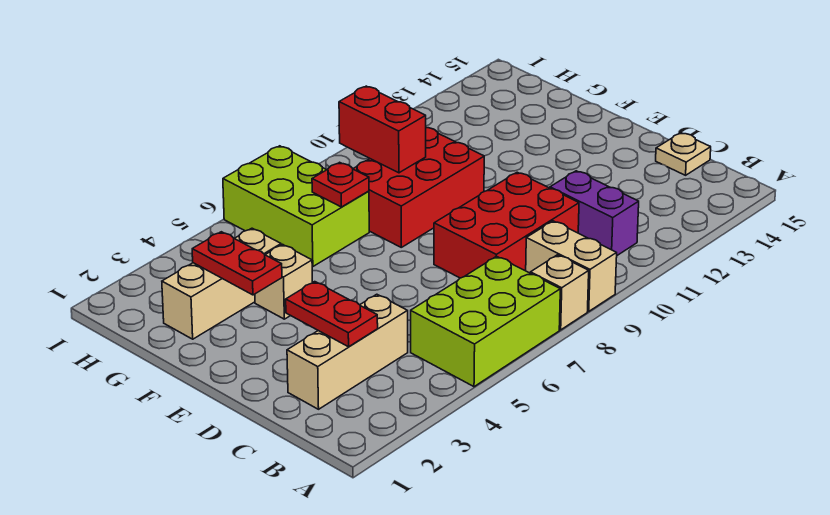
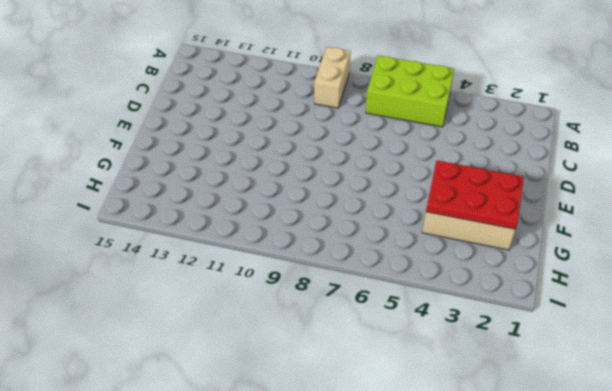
red 2x3 plate [426,161,524,229] -> red 1x2 plate [192,232,282,295]
none -> tan 1x1 brick [530,255,589,330]
none -> purple 1x2 brick [550,171,639,255]
none -> tan 1x3 brick [287,294,408,409]

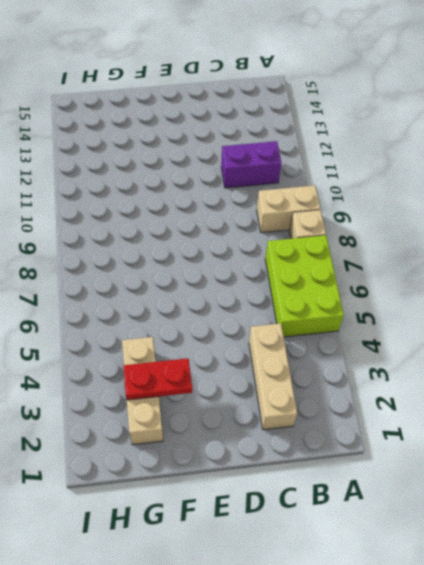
none -> red 2x3 brick [434,172,579,278]
none -> tan 1x1 plate [656,133,711,175]
none -> tan 1x1 brick [255,244,313,319]

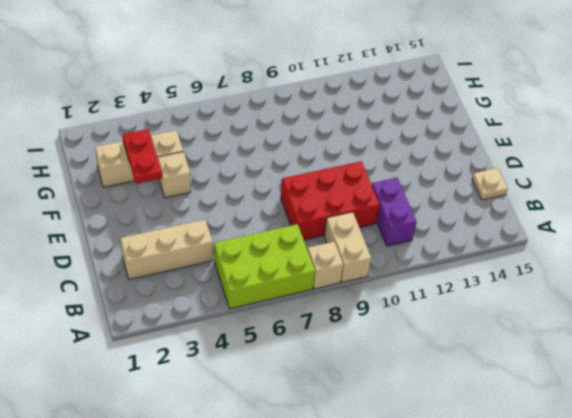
none -> red 2x3 brick [353,128,484,247]
none -> lime 2x3 brick [223,146,369,267]
none -> red 1x2 plate [286,282,378,347]

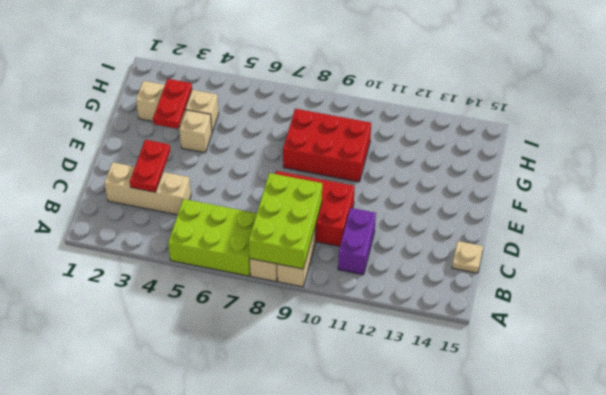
lime 2x3 brick [249,173,322,269] -> lime 2x3 brick moved to [223,146,369,267]
none -> red 1x1 plate [312,162,369,207]
none -> red 1x2 brick [339,86,426,173]

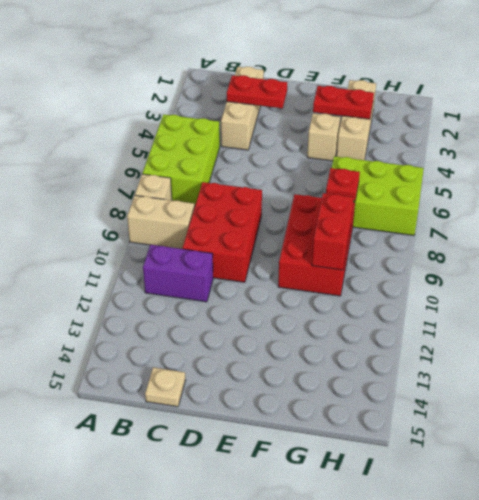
red 1x2 brick [312,193,354,270] -> red 1x2 brick turned to [339,86,426,173]

